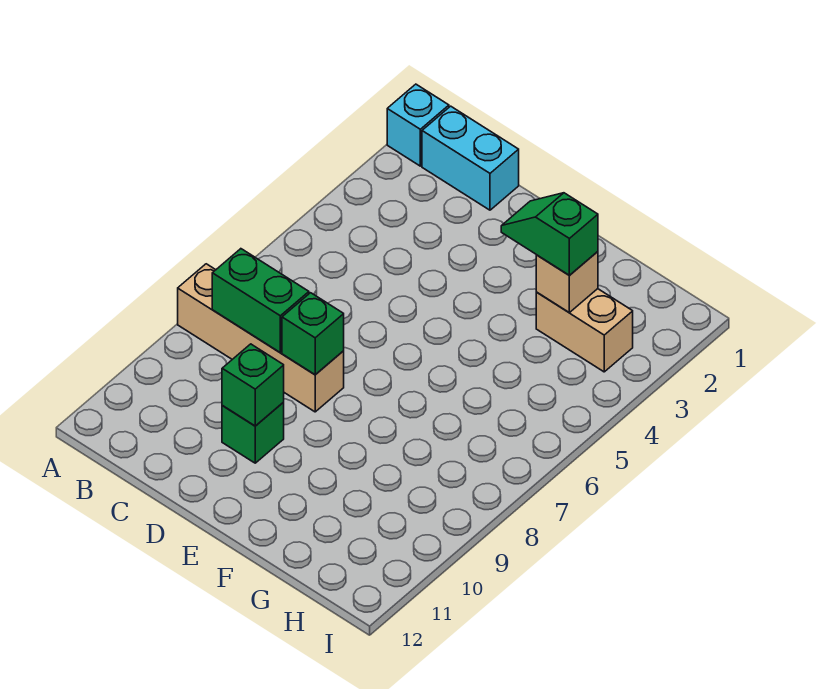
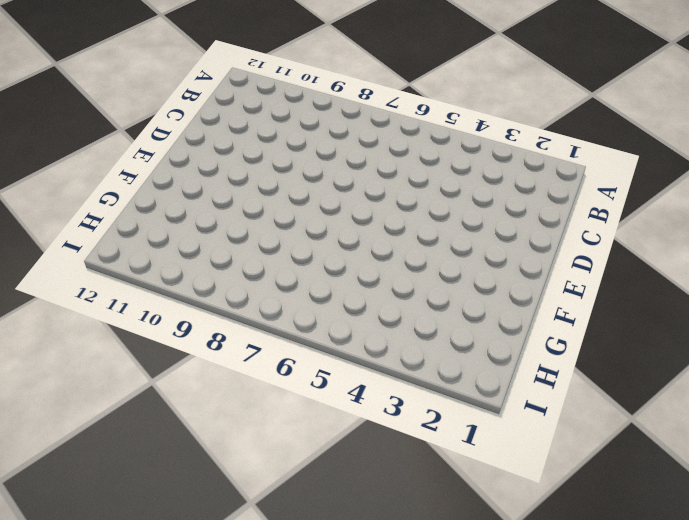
none -> cyan 1x1 brick [387,84,449,166]
none -> tan 1x4 brick [178,264,344,412]

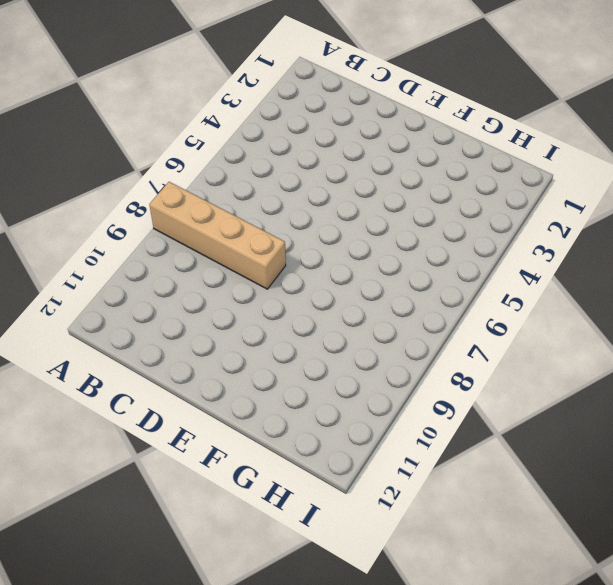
none -> cyan 1x1 brick [387,84,449,166]
none -> cyan 1x2 brick [422,106,519,210]

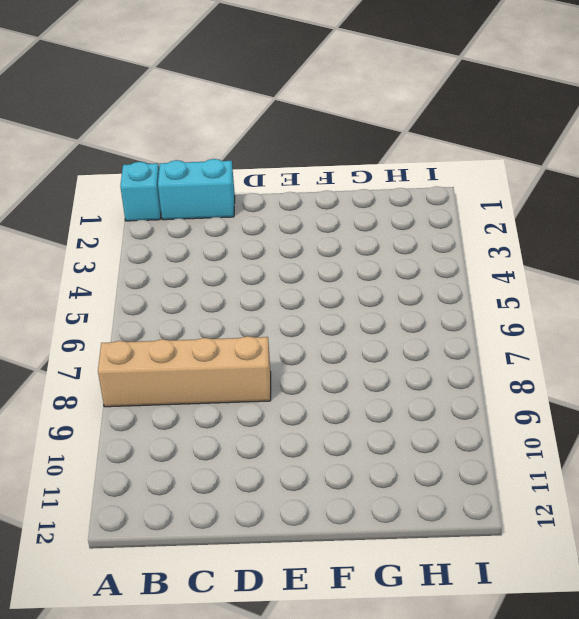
none -> green 1x1 brick [222,402,284,463]
none -> tan 1x2 brick [536,289,633,372]

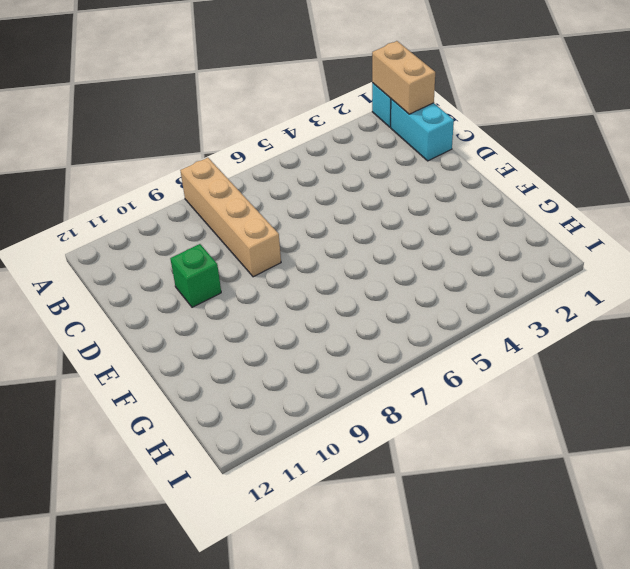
tan 1x2 brick [372,41,435,114] -> tan 1x2 brick moved to [536,289,633,372]
none -> green 1x2 brick [212,249,309,352]
none -> green 1x1 brick [282,293,344,375]

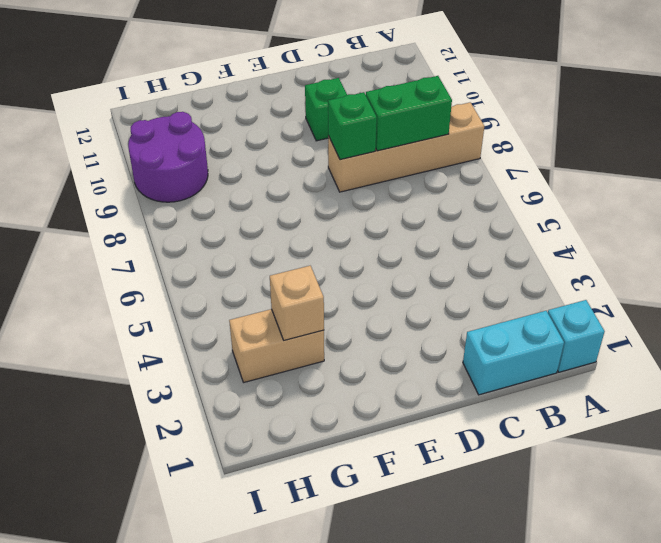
purple 2x2 round brick [128,112,208,202] -> none
none -> green 1x1 brick [222,344,284,426]
none -> green 1x2 slope [501,193,598,275]

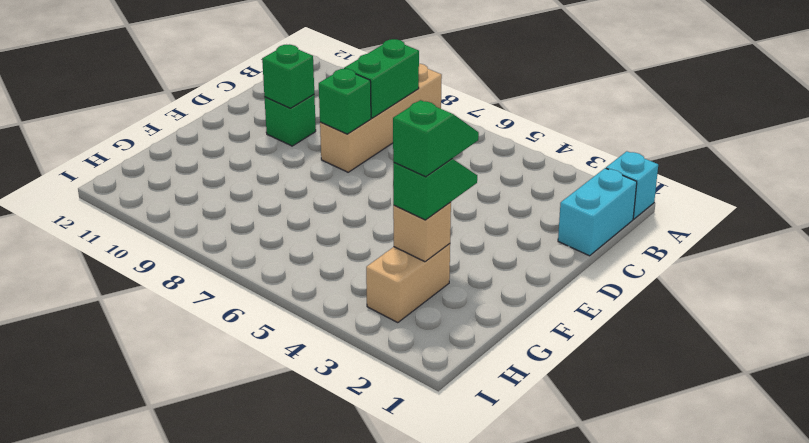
green 1x2 slope [393,100,479,177] -> none

